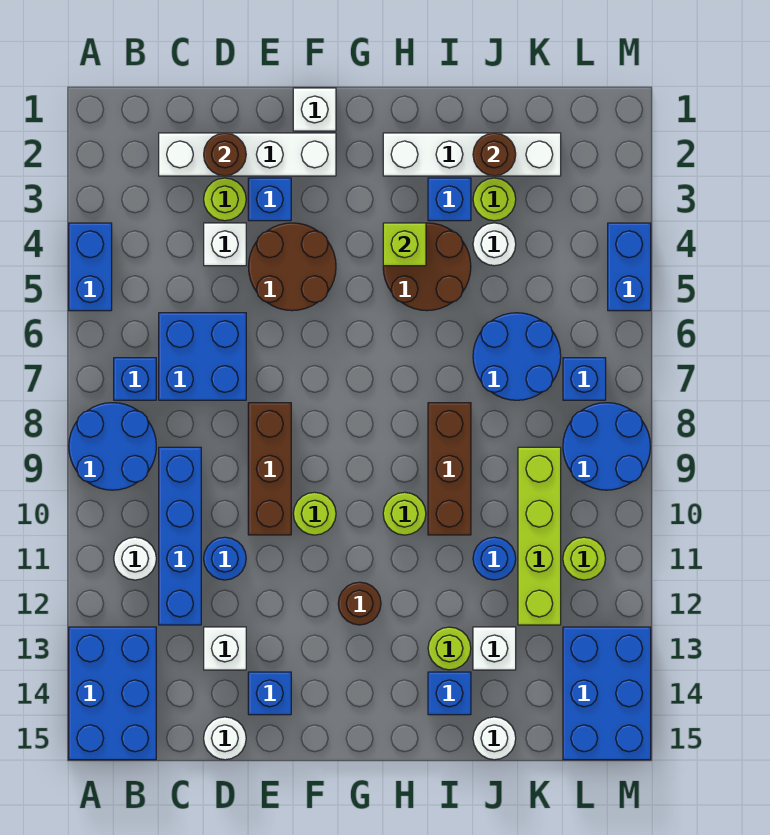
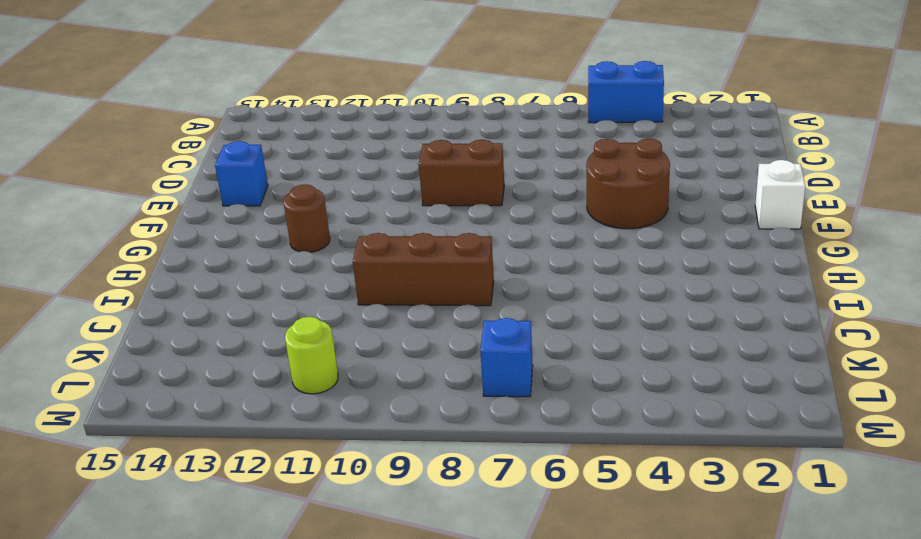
brown 1x2 brick [419,140,504,206] -> brown 1x3 brick [248,403,291,535]
none -> blue 2x2 round brick [69,403,156,490]
none -> blue 2x3 brick [69,627,156,760]
none -> blue 1x1 brick [114,358,156,400]
none -> white 1x1 round brick [114,537,156,580]

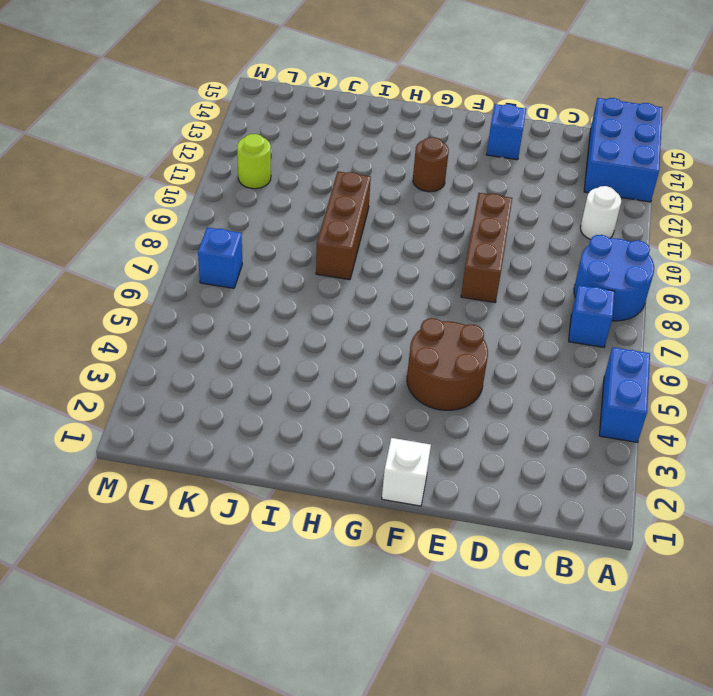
none -> white 1x4 brick [159,133,336,176]
none -> blue 2x2 brick [159,313,246,400]
none -> blue 1x4 brick [159,447,201,625]
none -> lime 1x1 round brick [204,178,246,221]

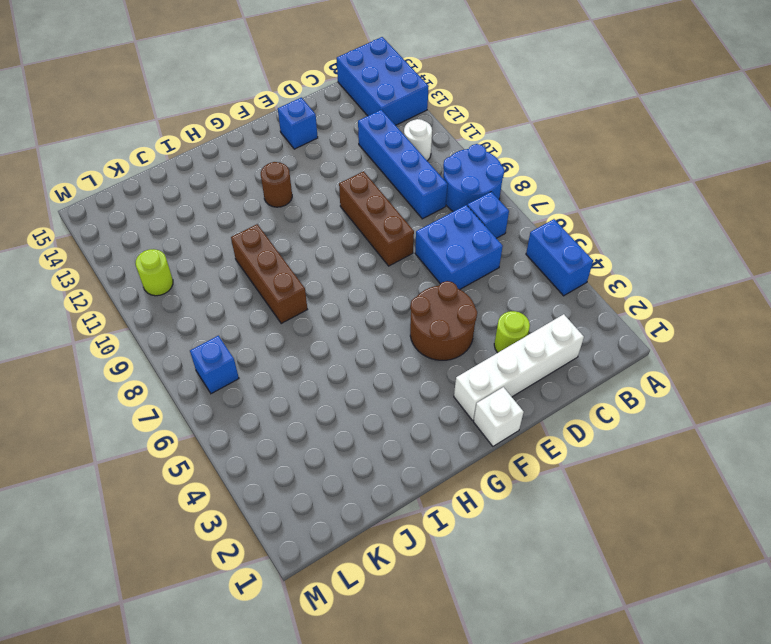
none -> white 1x1 brick [204,223,246,266]
none -> blue 1x1 round brick [204,537,246,580]
none -> white 1x1 brick [204,627,246,670]
none -> white 1x1 round brick [204,717,246,760]

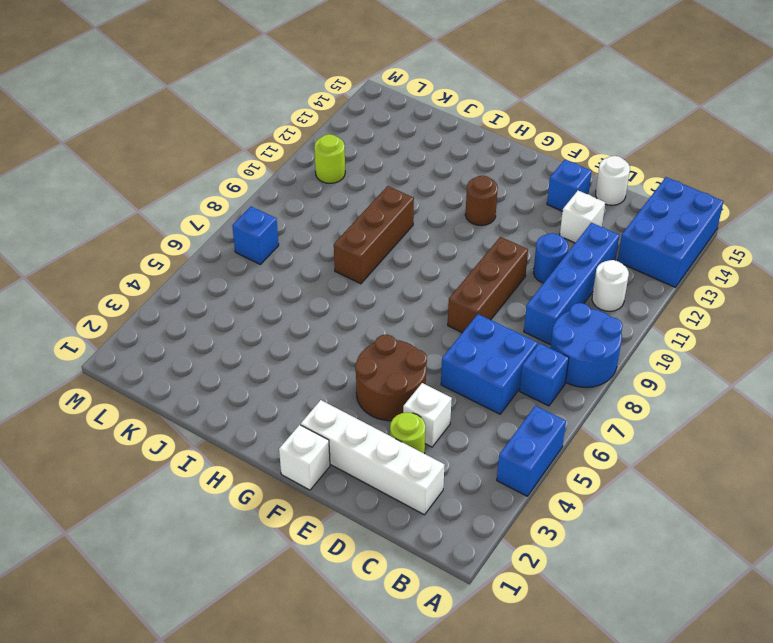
none -> blue 1x1 brick [248,178,291,221]
none -> lime 1x1 round brick [293,492,336,535]
none -> white 1x4 brick [383,133,561,176]
none -> brown 2x2 round brick [383,223,471,311]

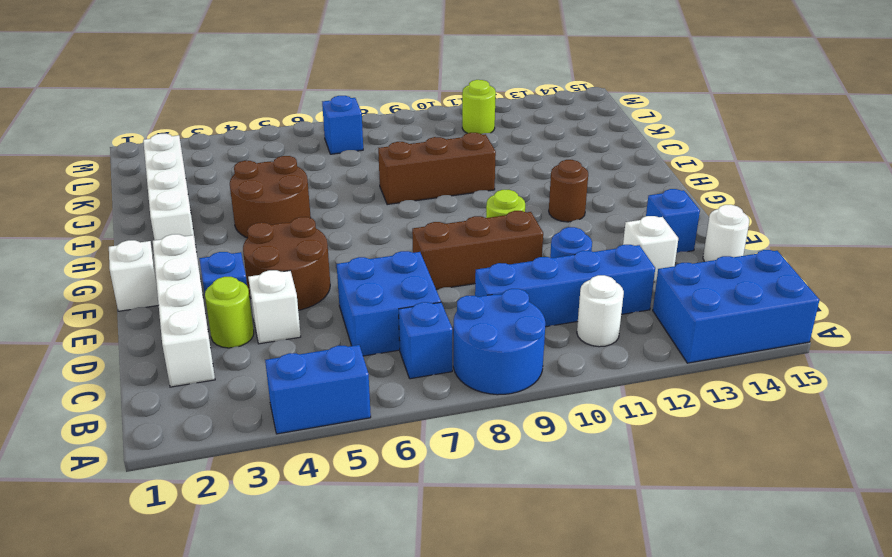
none -> lime 1x1 round brick [383,492,426,535]
none -> blue 1x1 brick [428,178,471,221]
none -> lime 1x1 round brick [428,627,471,670]
none -> blue 1x1 brick [428,672,471,715]

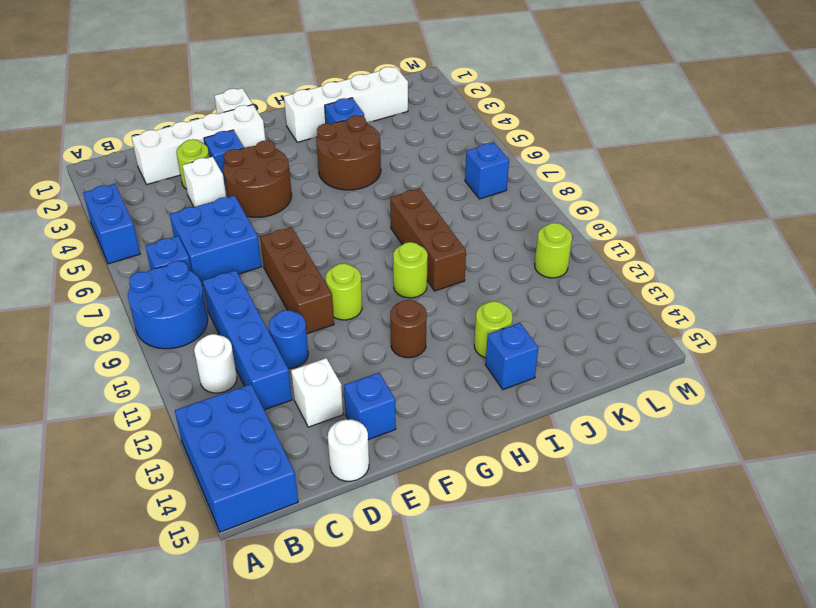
none -> lime 1x1 round brick [473,178,516,221]
none -> white 1x1 round brick [473,223,516,266]
none -> blue 2x2 round brick [473,313,561,400]
none -> blue 1x1 round brick [473,537,516,580]

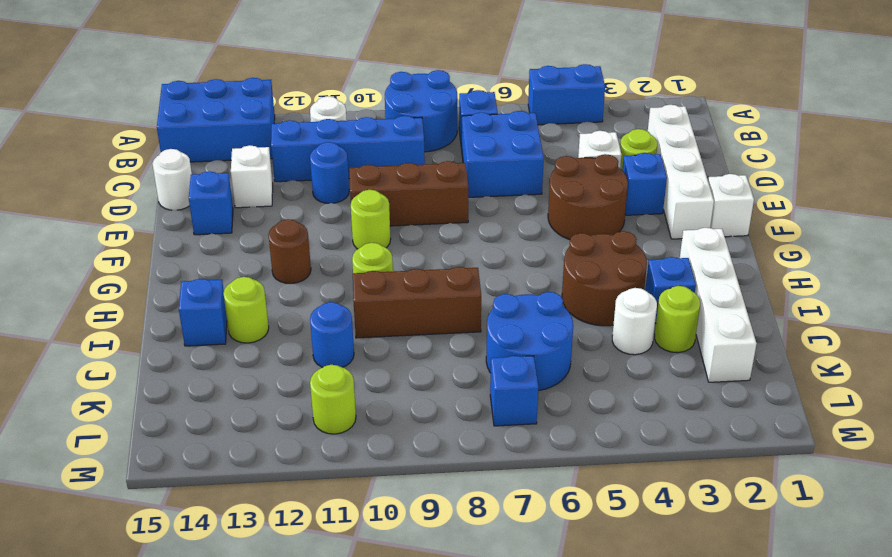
none -> white 1x1 brick [473,627,516,670]
none -> white 1x1 round brick [473,717,516,760]
none -> lime 1x4 brick [518,447,561,625]
none -> blue 2x2 round brick [563,403,650,490]

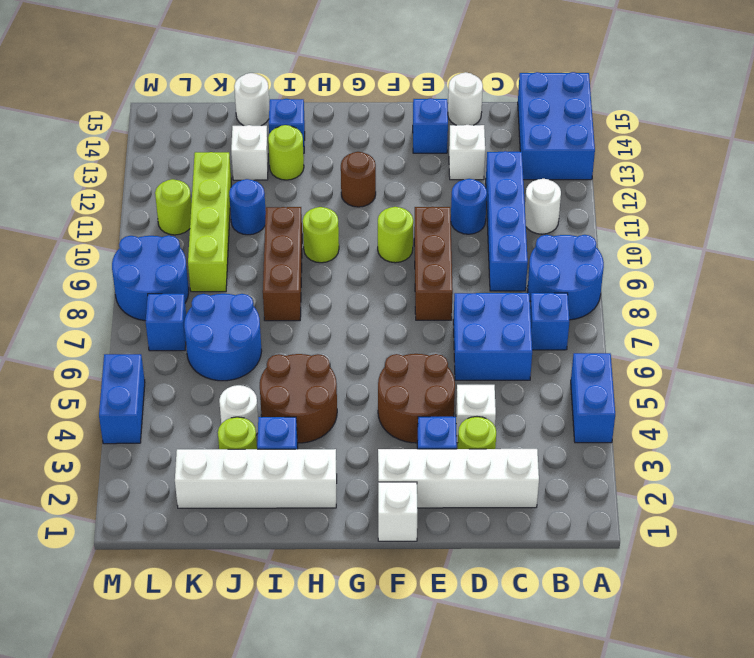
none -> blue 2x3 brick [563,627,651,760]
none -> brown 1x1 round brick [204,133,246,176]
none -> lime 1x1 brick [383,223,426,266]
none -> brown 1x1 round brick [473,133,516,176]

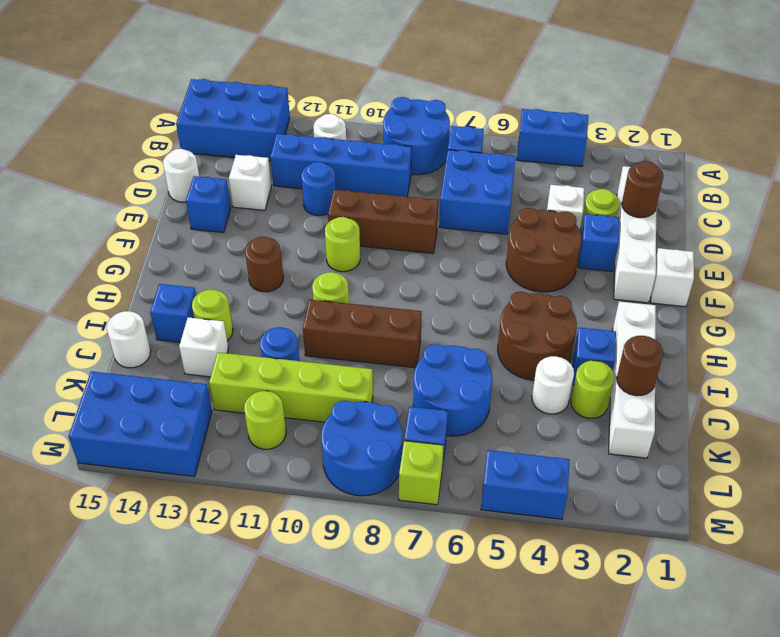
lime 1x1 brick [399,441,444,505] -> lime 1x1 brick moved to [383,223,426,266]

